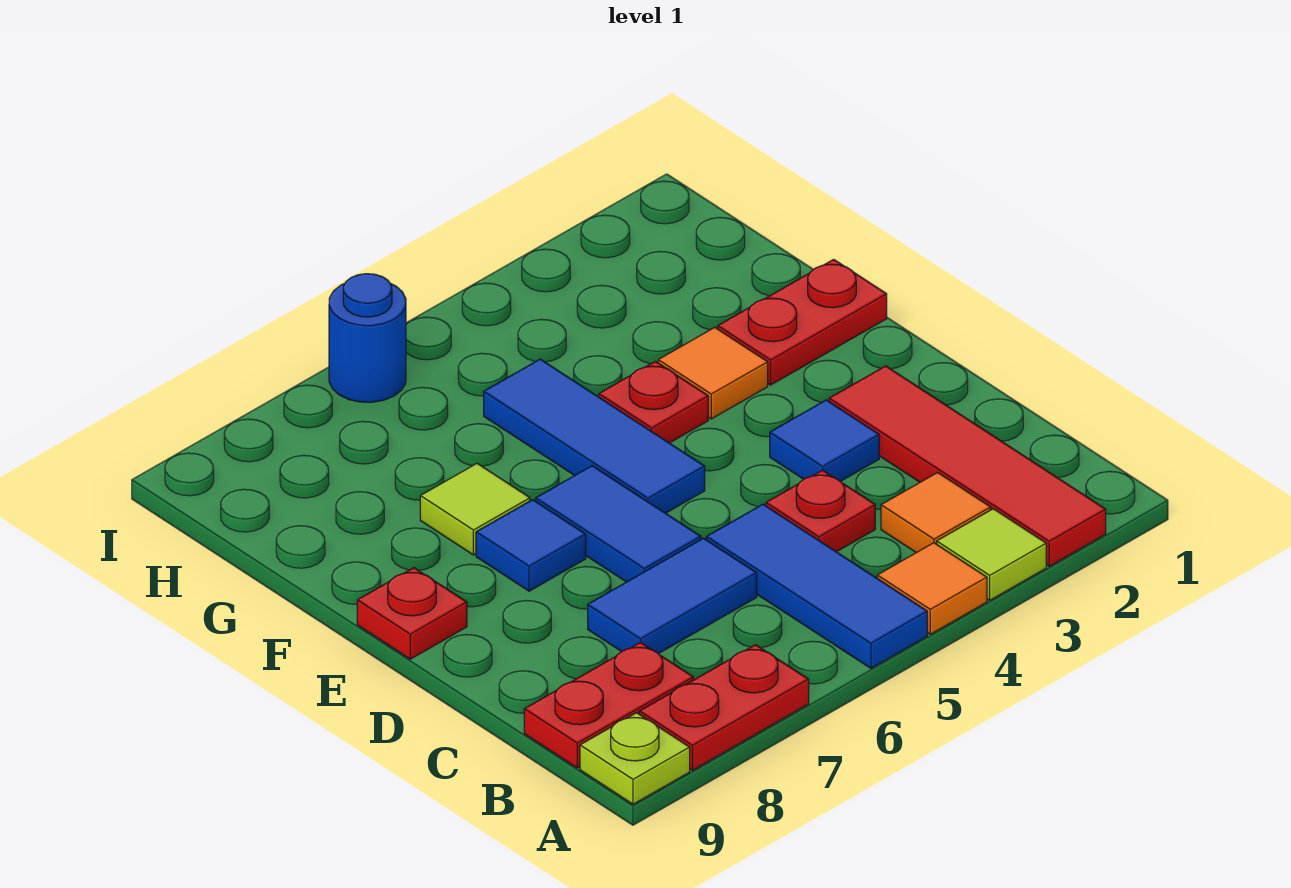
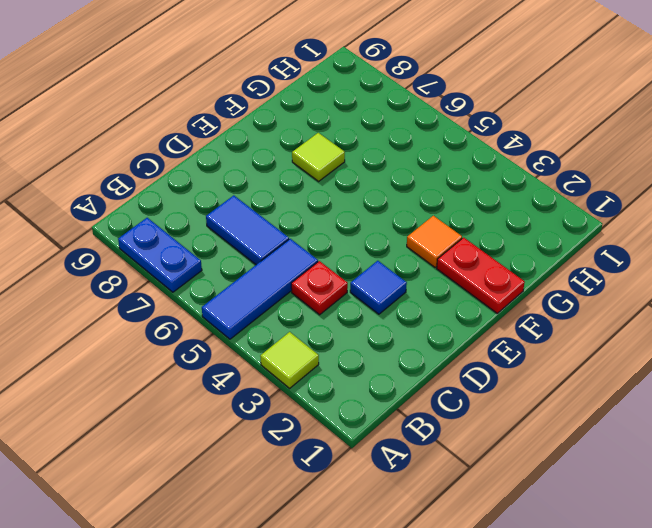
blue 1x2 plate [118,218,202,292] -> red 1x2 plate [639,645,809,770]
none -> red 1x4 tile [829,366,1106,566]
none -> orange 1x1 tile [877,543,987,634]
none -> lime 1x1 plate [580,713,690,804]

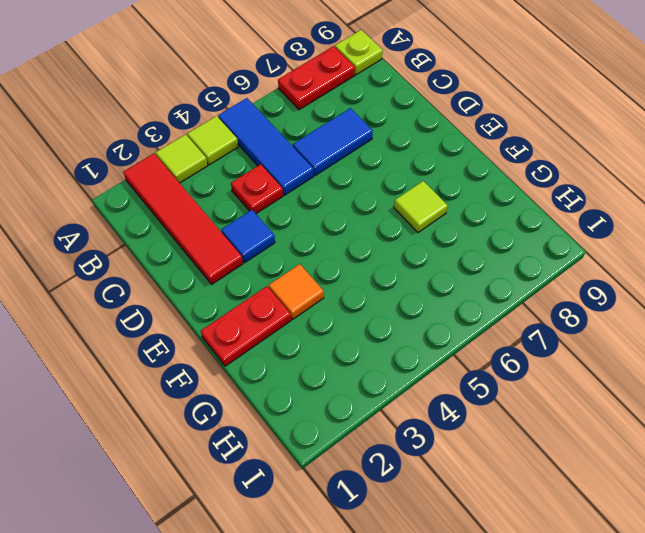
lime 1x1 tile [187,116,238,165] -> orange 1x1 tile [877,543,987,634]
none -> orange 1x1 tile [881,473,991,553]
none -> red 1x2 plate [524,642,693,768]
none -> blue 1x2 tile [536,466,701,582]

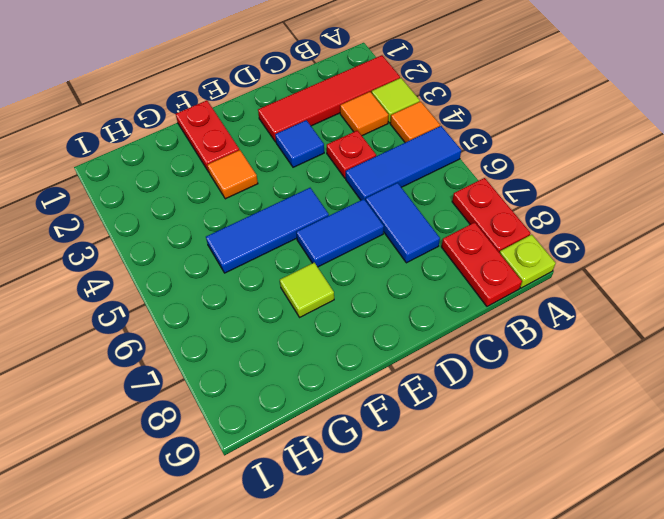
none -> blue 1x1 tile [476,500,586,591]
none -> red 1x1 plate [357,568,467,659]
none -> red 1x1 plate [599,361,708,443]

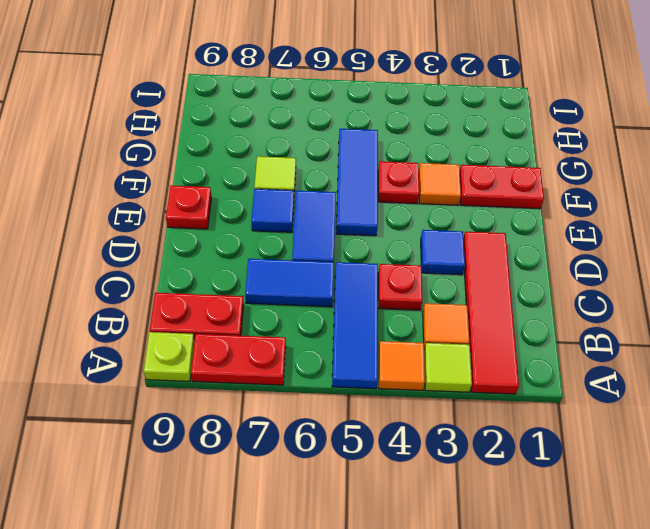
none -> blue 1x1 round brick [329,274,406,402]

